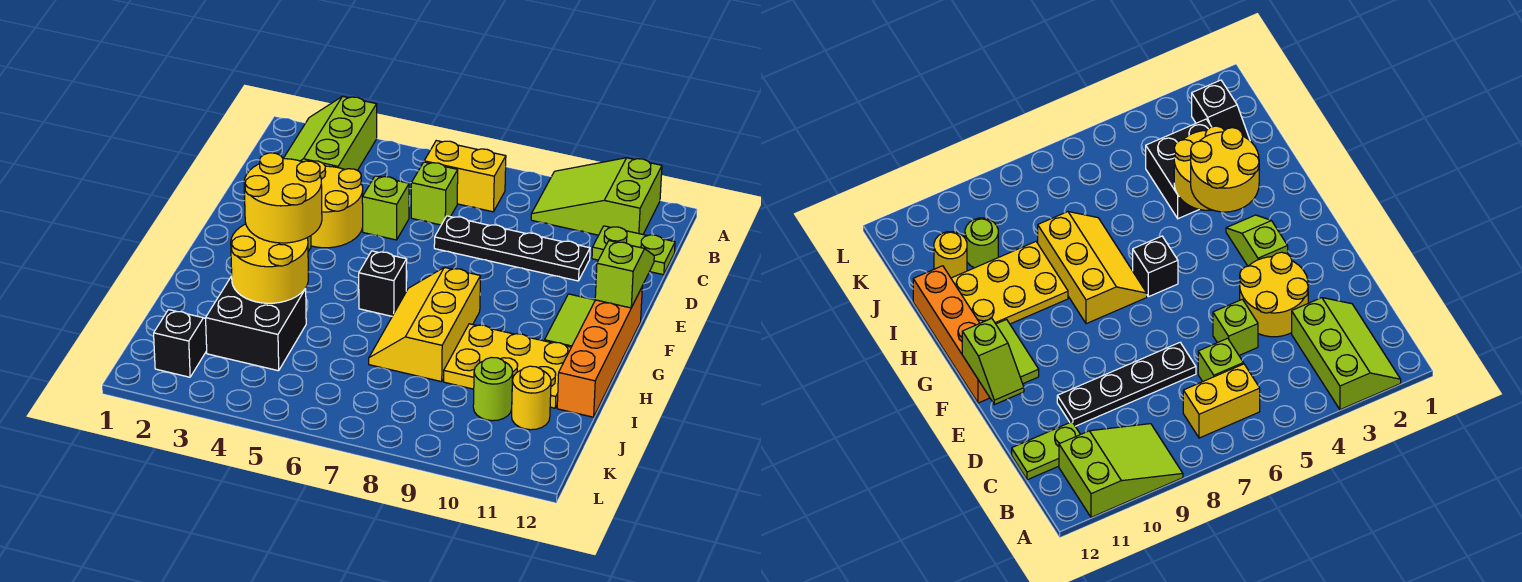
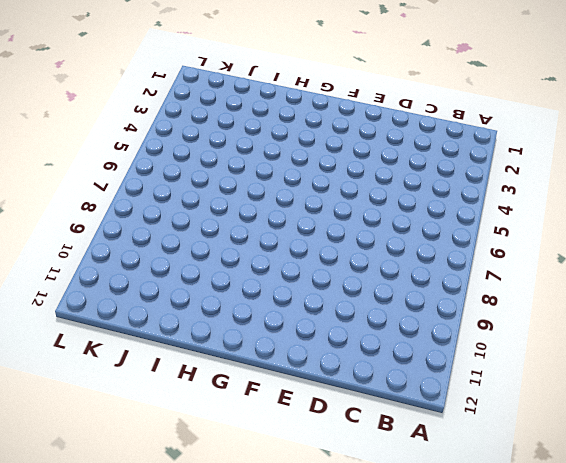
none -> lime 2x3 slope [283,96,377,170]
none -> lime 2x3 slope [531,158,662,235]
none -> yellow 1x2 brick [424,141,506,212]

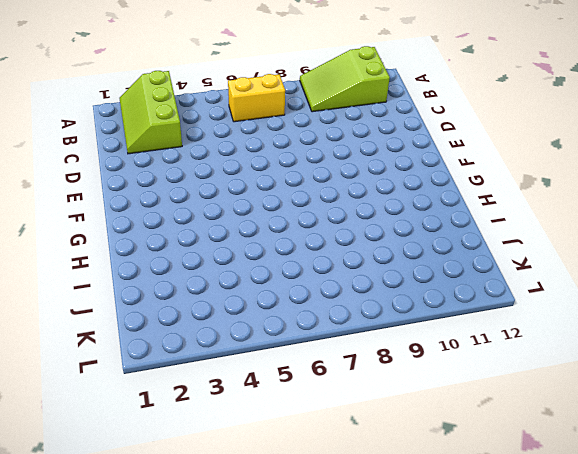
none -> lime 1x1 brick [411,162,458,225]
none -> lime 1x2 plate [592,226,675,275]
none -> yellow 2x2 round brick [311,161,363,248]

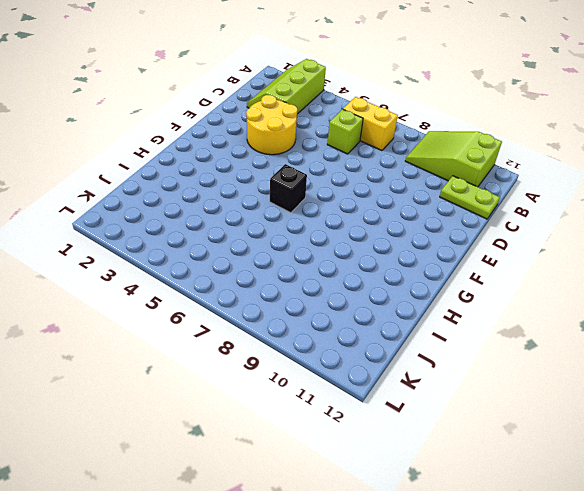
none -> lime 1x1 brick [362,176,409,240]
none -> black 1x4 plate [434,216,590,281]
none -> lime 1x2 slope [1226,215,1288,266]

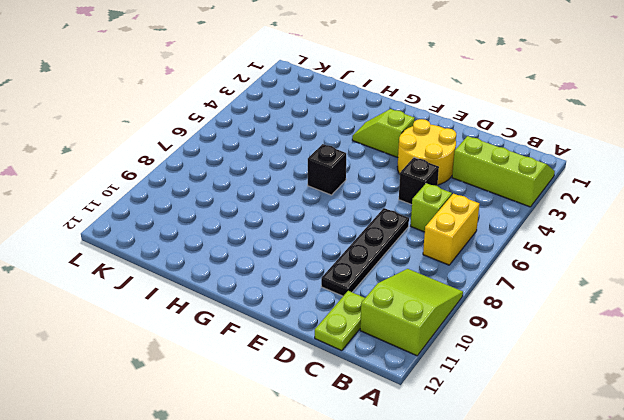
black 1x1 brick [399,157,439,205] -> lime 1x1 brick [362,176,409,240]
none -> lime 1x2 tile [544,294,595,347]
none -> orange 1x4 brick [557,288,642,417]
none -> yellow 2x3 slope [369,267,480,382]

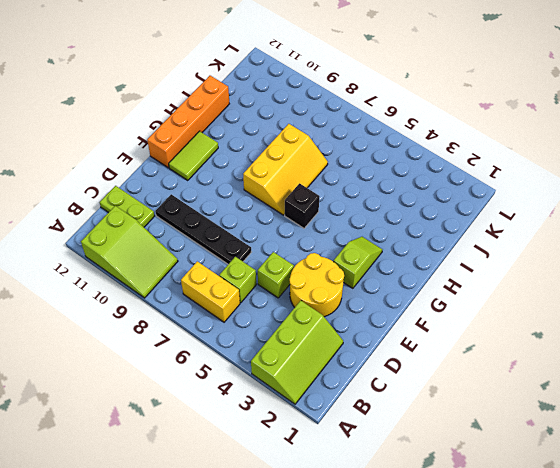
none -> yellow 2x3 plate [444,324,571,408]
none -> black 2x2 brick [206,276,306,371]
none -> black 1x2 slope [154,310,207,377]

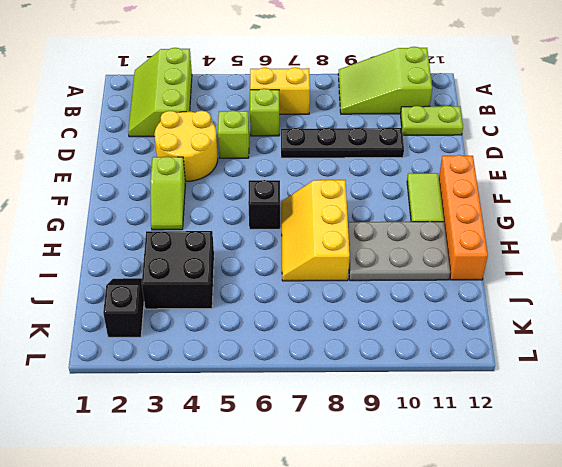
grey 2x3 plate [348,222,450,281] -> yellow 2x3 plate [444,324,571,408]
none -> lime 1x1 round brick [473,357,513,421]
none -> yellow 1x1 round brick [512,366,551,430]
none -> lime 1x2 slope [595,241,654,308]

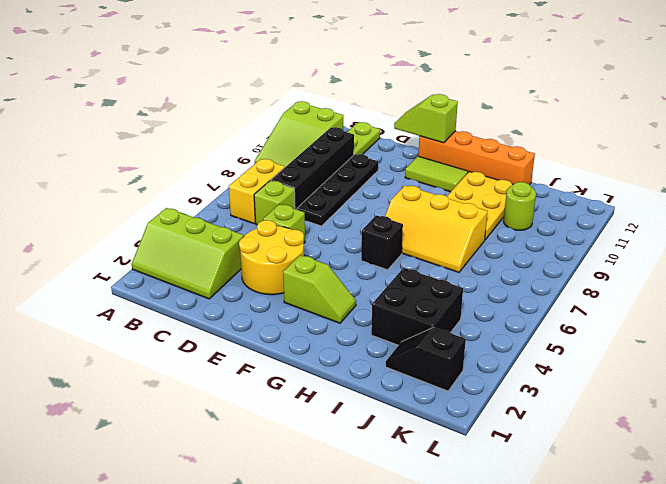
black 1x4 brick [271,127,354,210] -> none
none -> yellow 1x1 round brick [512,366,551,430]
none -> yellow 2x2 round brick [231,224,308,303]
none -> yellow 2x2 round brick [244,153,322,243]

